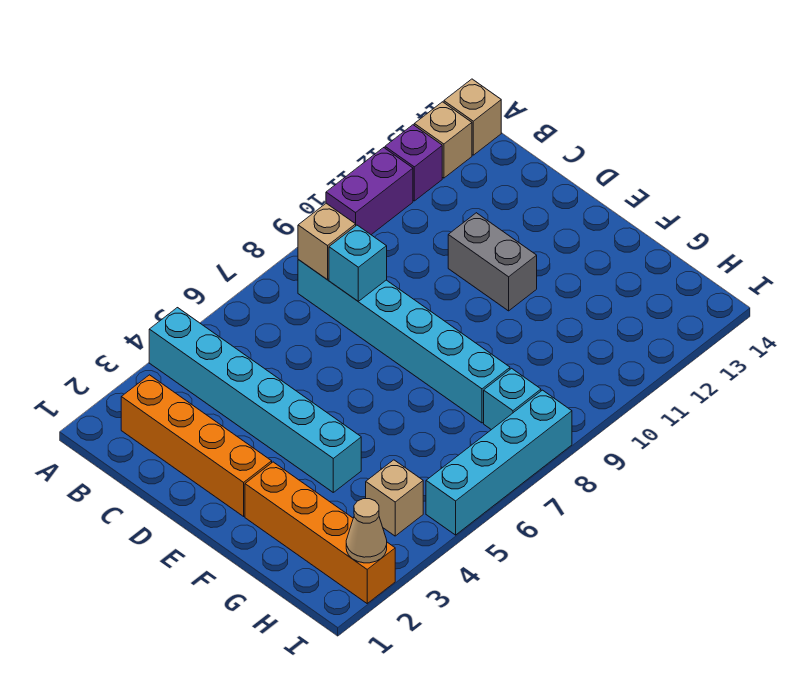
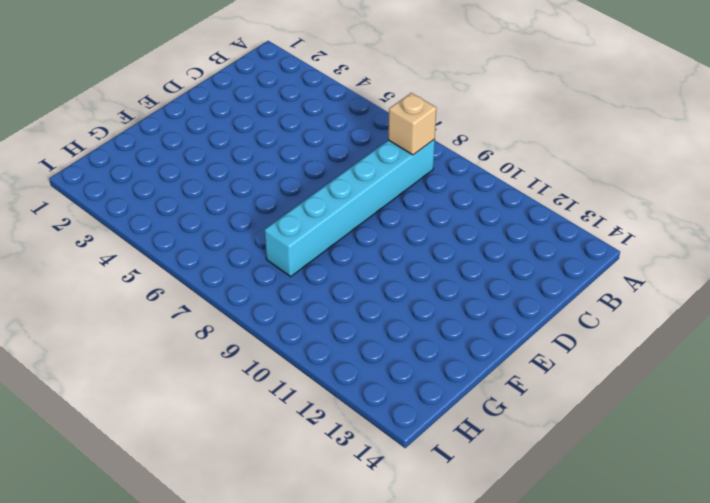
none -> cyan 1x6 brick [149,308,361,492]
none -> purple 1x2 brick [326,148,413,235]
none -> purple 1x1 brick [385,125,442,201]

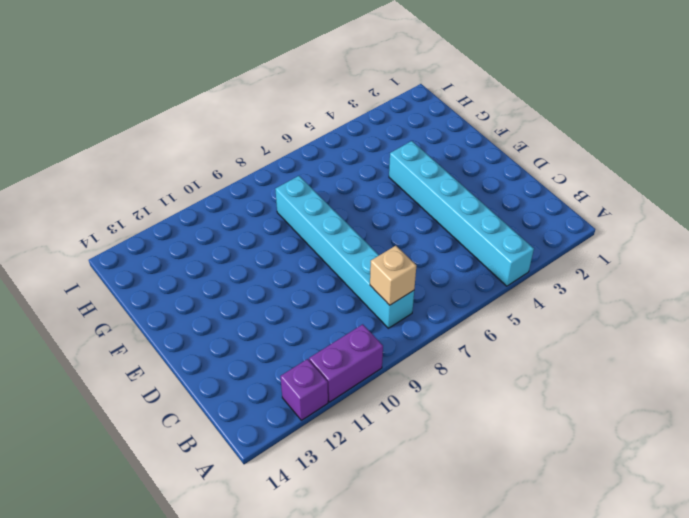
none -> tan 1x1 brick [414,102,472,178]
none -> tan 1x1 brick [444,79,501,155]
none -> orange 1x4 brick [121,375,272,516]

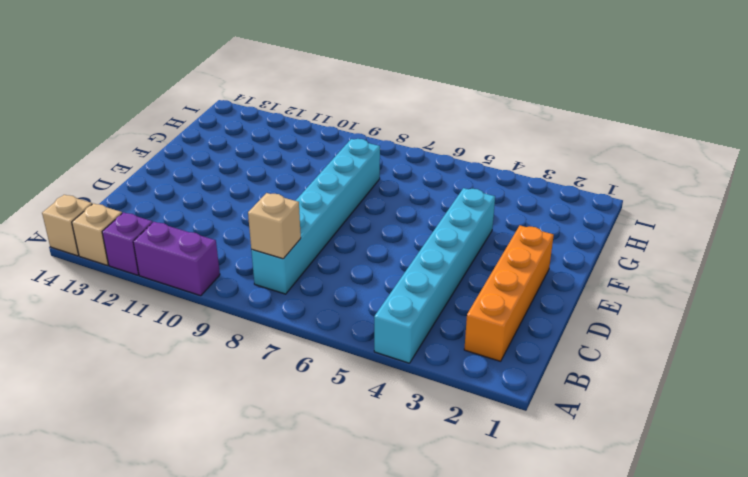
none -> grey 1x2 brick [448,213,537,311]
none -> orange 1x4 brick [245,462,395,603]
none -> tan 1x1 brick [366,460,423,536]

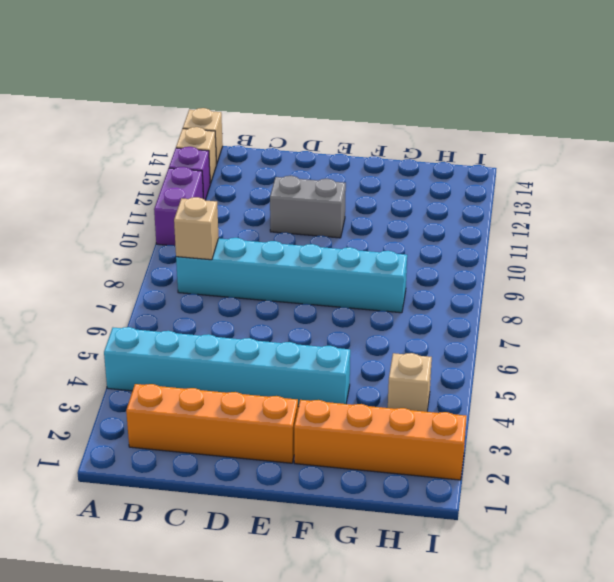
none -> cyan 1x1 brick [484,368,541,430]
none -> cyan 1x4 brick [426,390,572,535]
none -> cyan 1x1 brick [329,225,387,301]

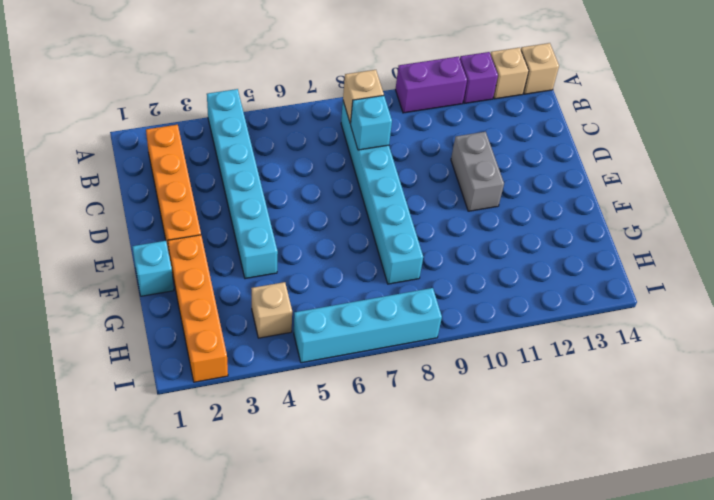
cyan 1x1 brick [132,241,174,296] -> cyan 1x1 brick moved to [484,368,541,430]
none -> tan 1x1 cone [346,499,387,563]

